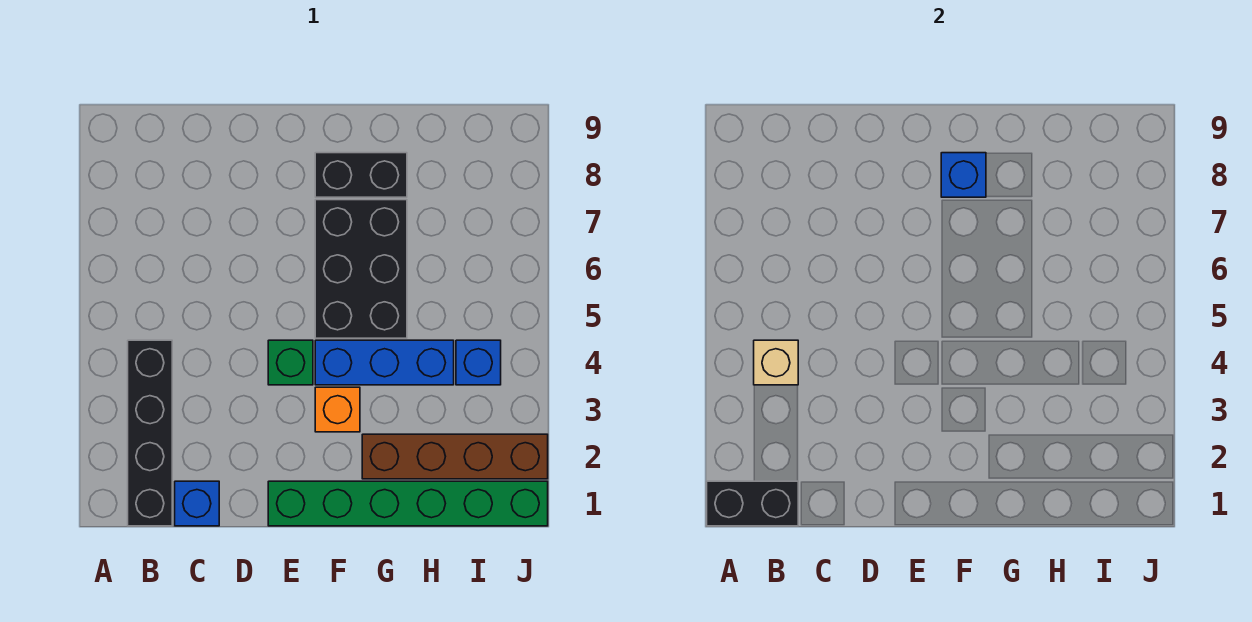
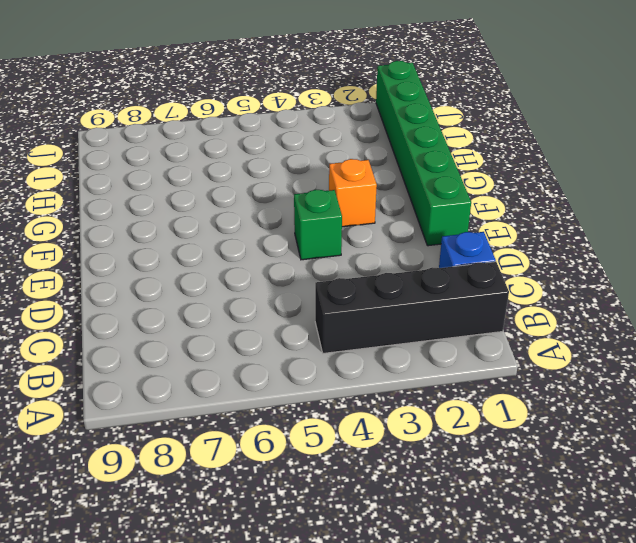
none -> blue 1x3 brick [315,340,454,385]
none -> black 2x3 brick [315,200,407,338]
none -> black 1x2 brick [315,153,407,197]

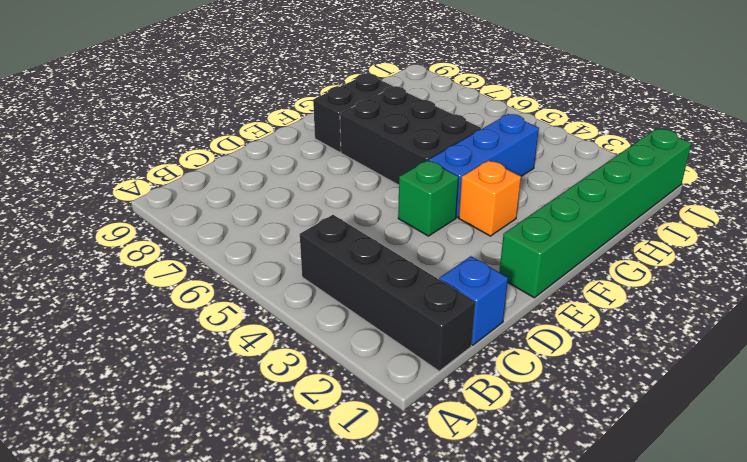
none -> brown 1x4 brick [362,434,548,479]
none -> blue 1x1 brick [456,340,501,385]
none -> black 1x2 brick [707,481,798,526]

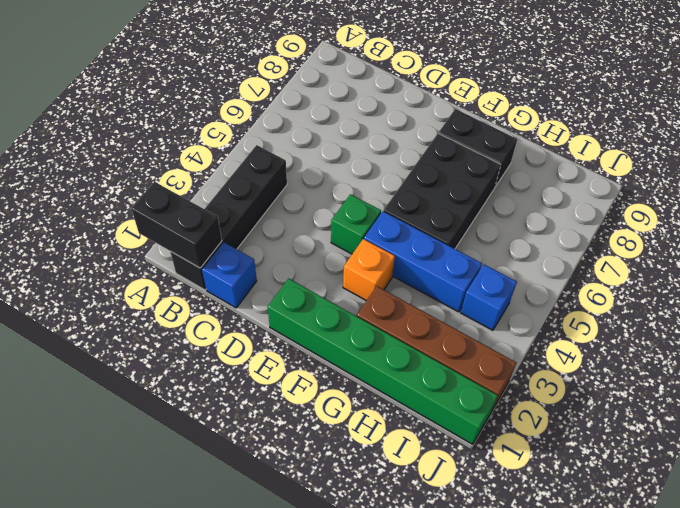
none -> tan 1x1 brick [754,340,798,385]
none -> blue 1x1 brick [941,153,986,197]

